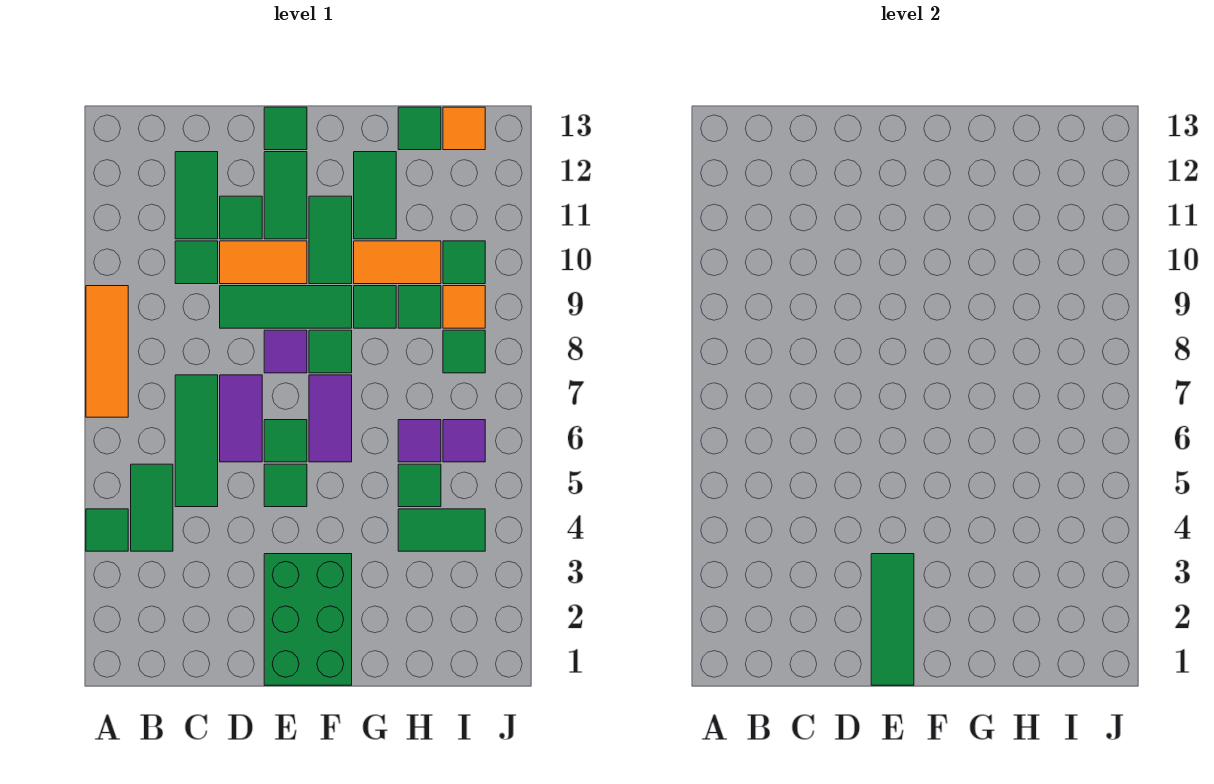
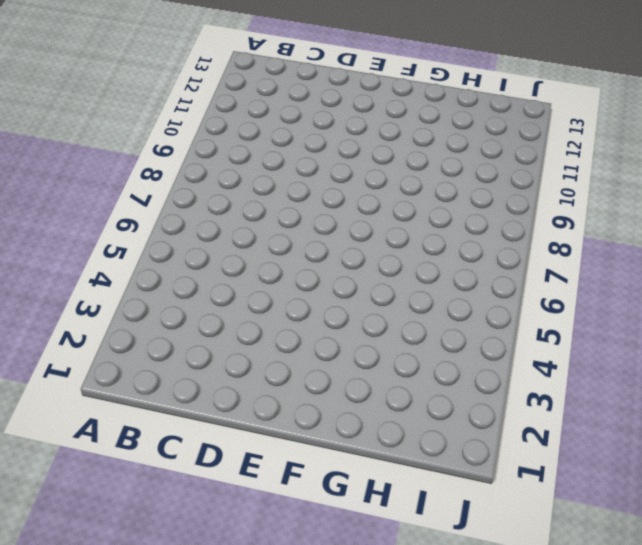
none -> green 1x1 tile [86,509,128,551]
none -> orange 1x3 tile [86,286,128,417]
none -> green 1x2 tile [131,464,173,551]
none -> green 1x3 tile [175,375,218,507]

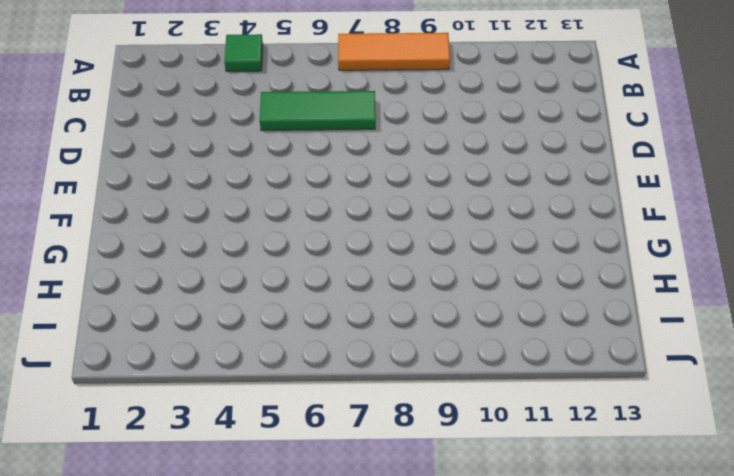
none -> green 1x2 tile [131,464,173,551]
none -> green 1x1 tile [175,241,218,284]
none -> green 1x2 tile [175,152,218,239]
none -> purple 1x2 tile [220,375,262,462]

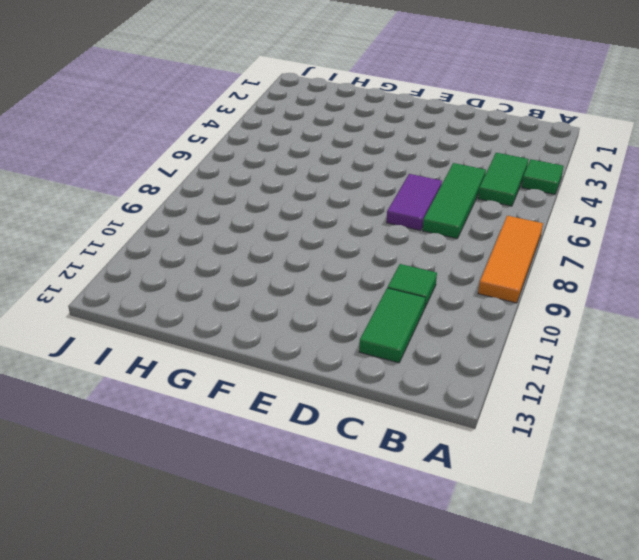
none -> green 1x3 tile [220,286,352,328]
none -> orange 1x2 tile [220,241,307,284]
none -> green 1x1 tile [220,196,262,239]
none -> green 2x3 brick [264,554,352,685]

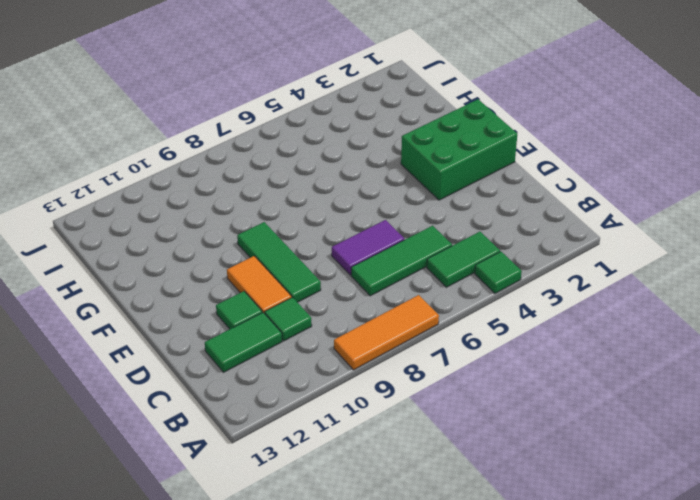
none -> green 1x1 tile [264,464,307,507]
none -> green 1x1 tile [264,420,307,462]
none -> purple 1x1 tile [264,330,307,373]
none -> green 1x2 tile [264,152,307,239]

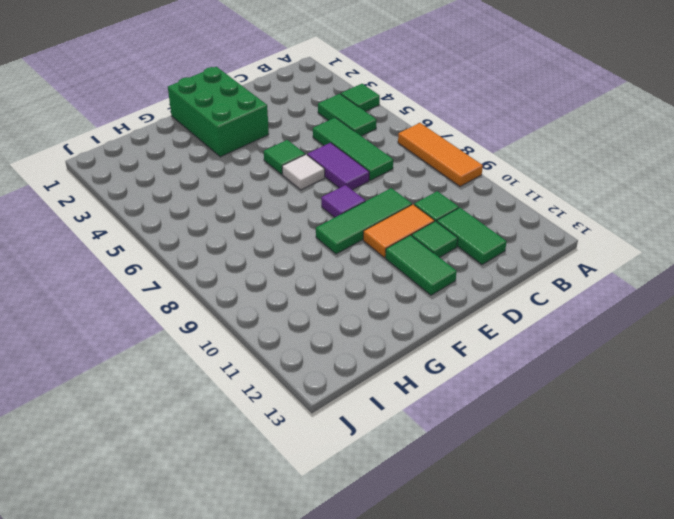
white 1x1 tile [282,154,325,190] -> green 1x1 tile [264,420,307,462]
none -> green 1x1 tile [264,107,307,150]
none -> purple 1x2 tile [309,375,352,462]
none -> green 1x1 tile [309,330,352,373]
none -> green 1x2 tile [309,196,352,284]

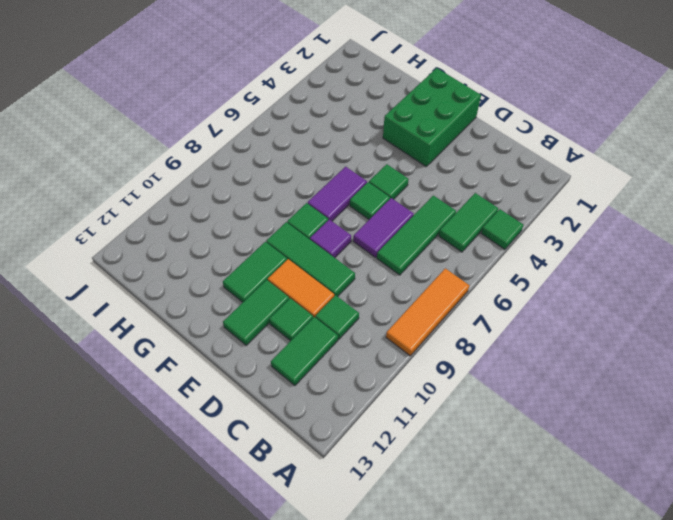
none -> green 1x1 tile [264,107,307,150]
none -> green 1x1 tile [354,286,396,328]
none -> orange 1x2 tile [354,241,441,284]
none -> green 1x2 tile [354,152,396,239]

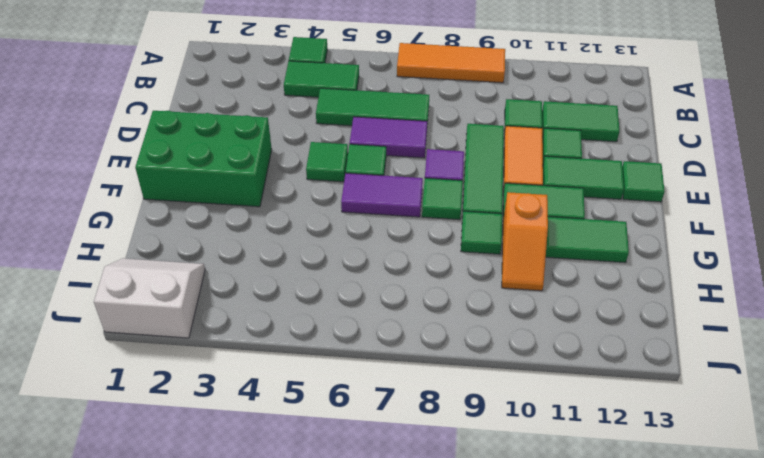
orange 1x2 slope [502,192,548,291] -> orange 1x2 tile [354,241,441,284]
white 2x2 slope [94,258,205,338] -> none
none -> green 1x2 tile [398,509,485,551]
none -> green 1x1 tile [398,464,441,507]
none -> purple 1x1 tile [398,420,441,462]
none -> green 1x1 tile [398,286,441,328]

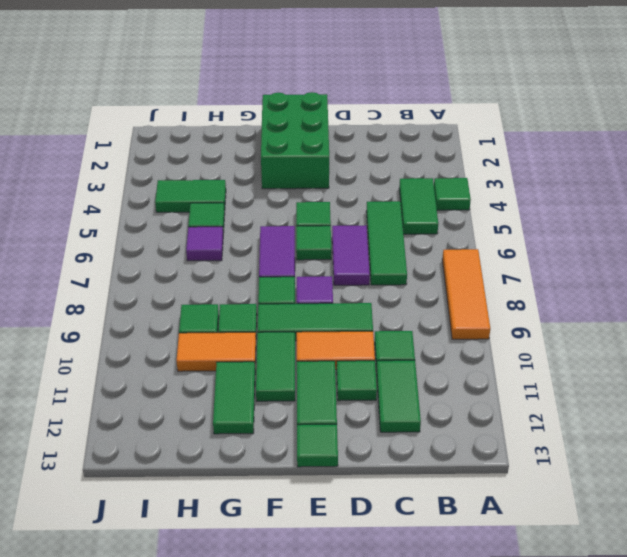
none -> green 1x1 tile [398,107,441,150]
none -> purple 1x1 tile [443,420,485,462]
none -> green 1x1 tile [443,330,485,373]
none -> orange 1x1 tile [443,286,485,328]

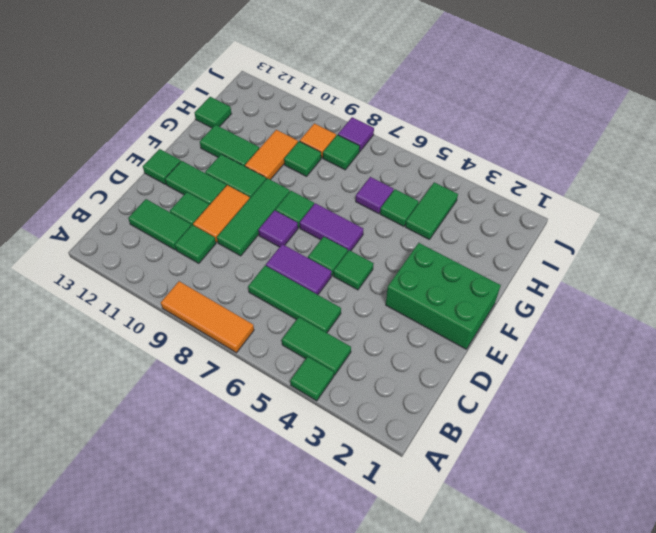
purple 1x1 tile [338,117,374,152] -> purple 1x1 tile moved to [443,420,485,462]
none -> green 1x1 tile [354,286,396,328]
none -> green 1x1 tile [443,241,485,284]
none -> orange 1x1 tile [443,107,485,150]
none -> green 1x3 tile [871,554,914,685]

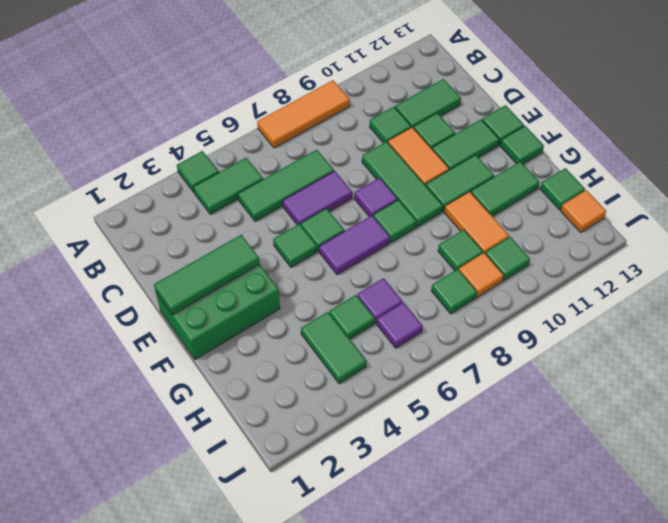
green 1x1 tile [500,126,544,164] -> green 1x1 tile moved to [354,286,396,328]

